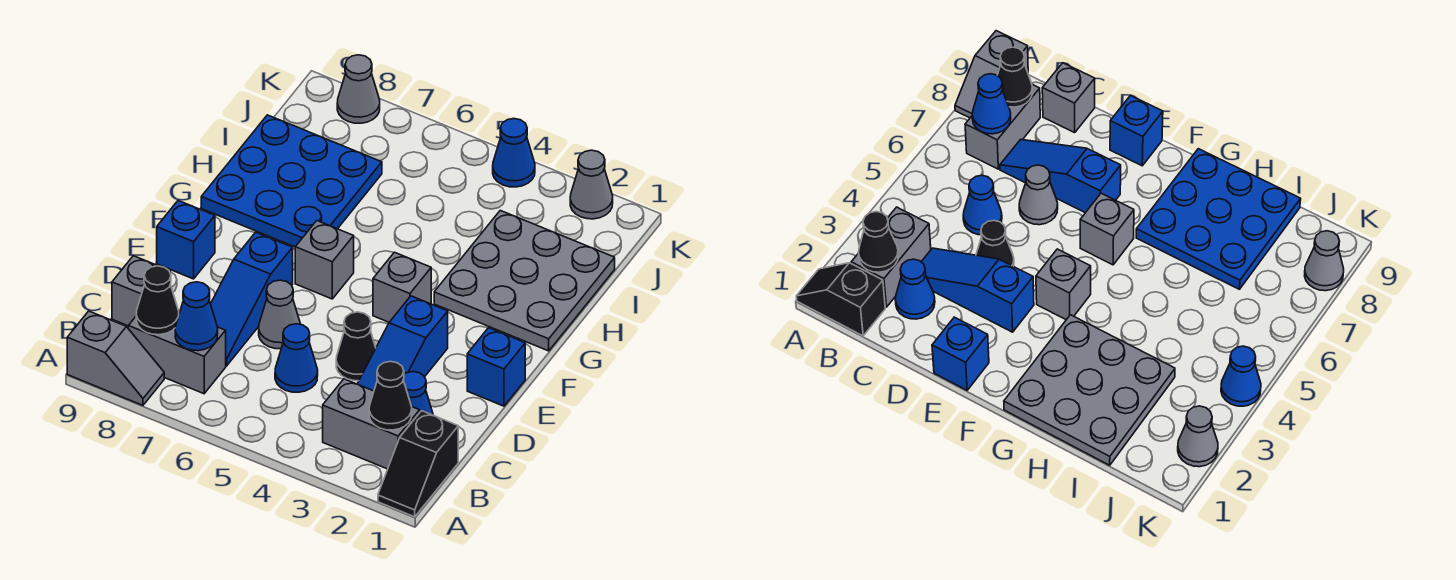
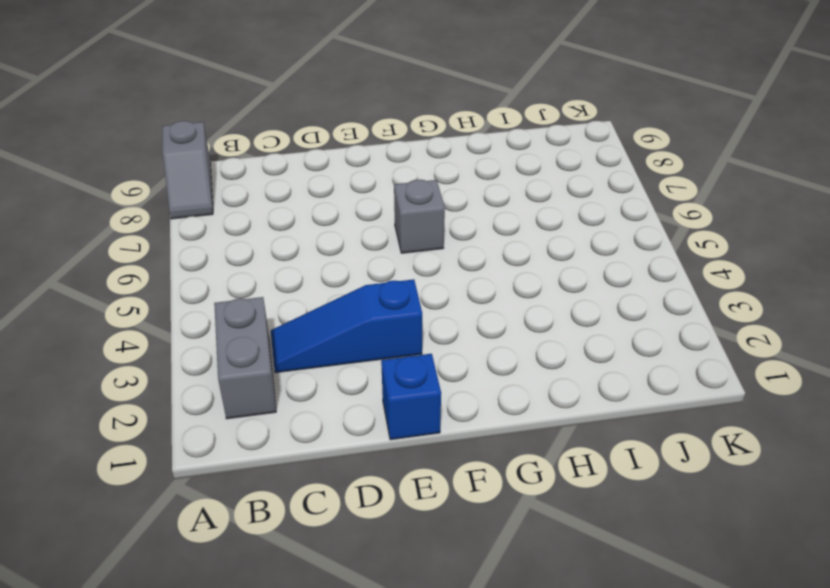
none -> black 1x2 slope [378,411,458,517]
none -> grey 1x2 brick [128,311,226,394]
none -> blue 1x1 cone [403,372,433,415]

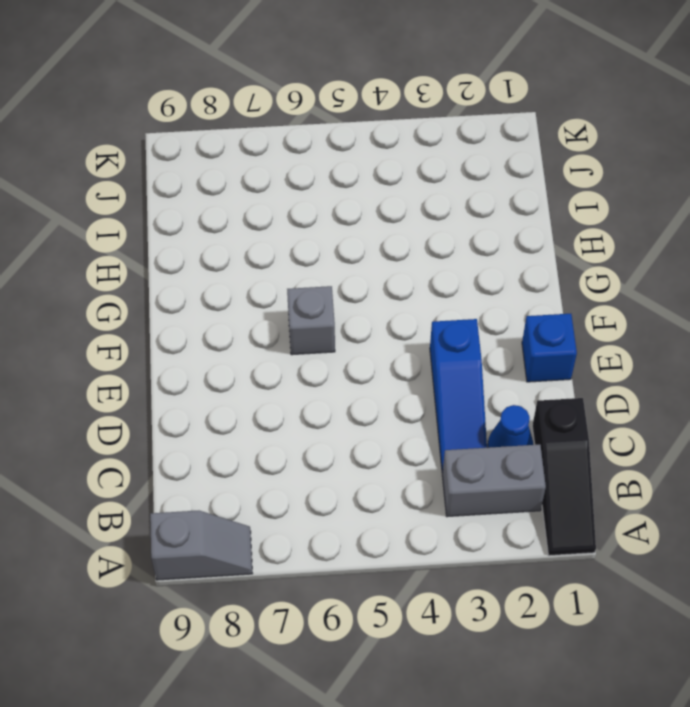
black 1x3 slope [532,398,596,556] -> black 1x2 slope [378,411,458,517]
none -> grey 1x2 brick [128,311,226,394]
none -> blue 1x1 cone [275,324,318,392]
none -> blue 1x3 slope [211,232,293,366]

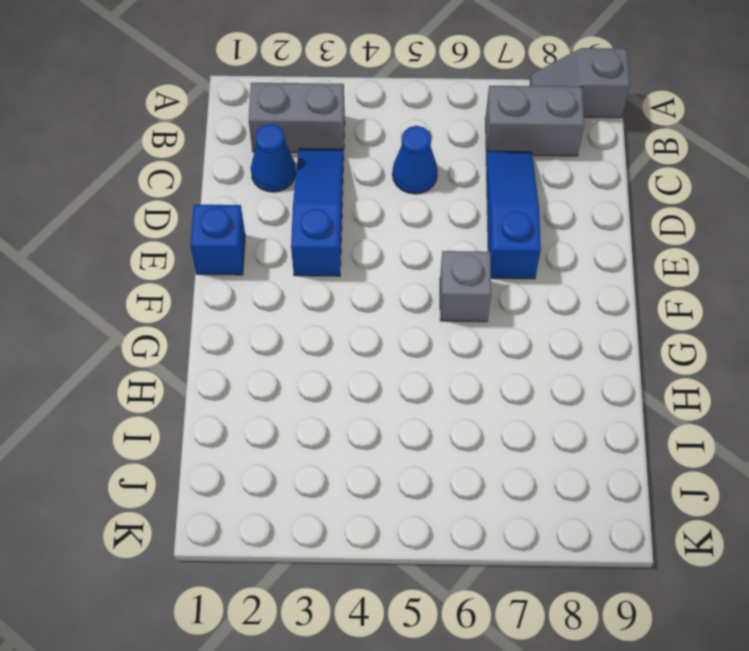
none -> black 1x2 slope [378,411,458,517]
none -> grey 1x1 brick [112,256,170,326]
none -> black 1x1 cone [336,312,376,381]

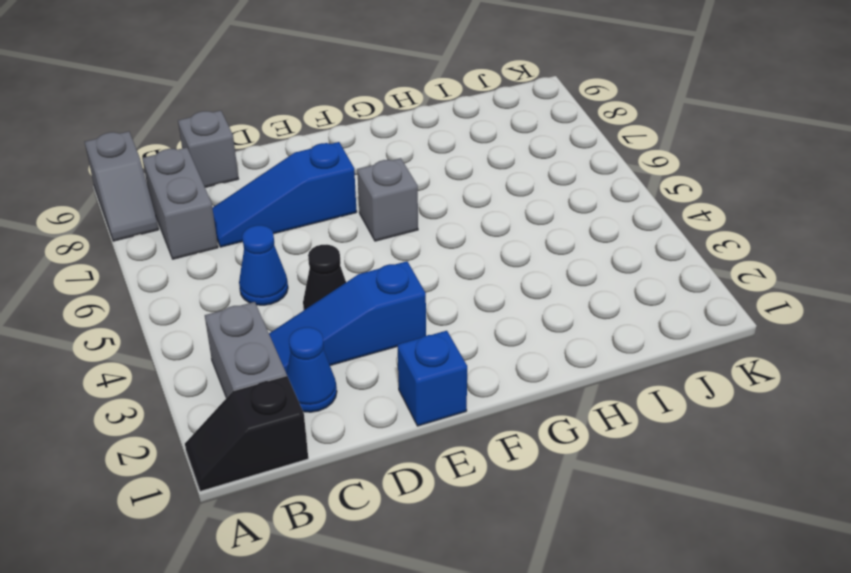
none -> grey 1x1 cone [259,280,300,349]
none -> blue 1x1 brick [157,201,215,279]
none -> grey 1x1 brick [373,252,431,322]

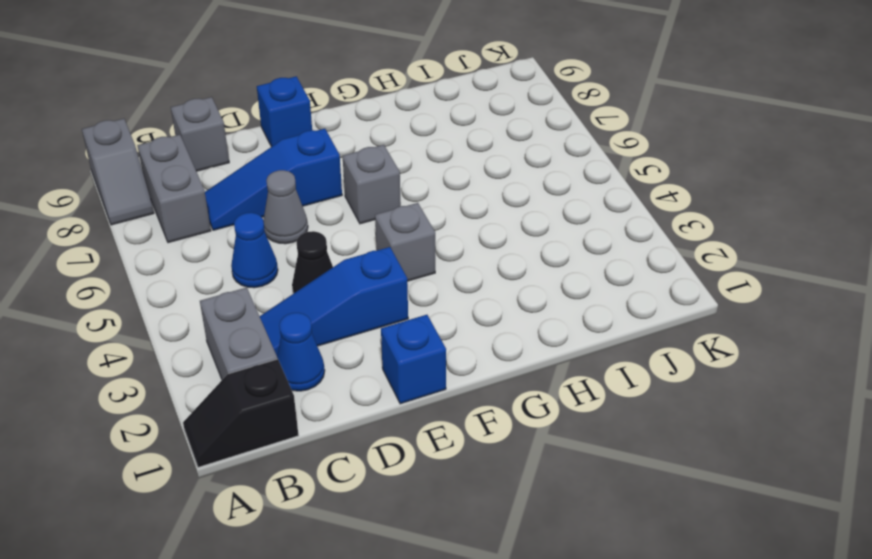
none -> grey 3x3 plate [434,210,615,351]
none -> blue 3x3 plate [201,115,382,247]
none -> grey 1x1 cone [570,150,613,219]

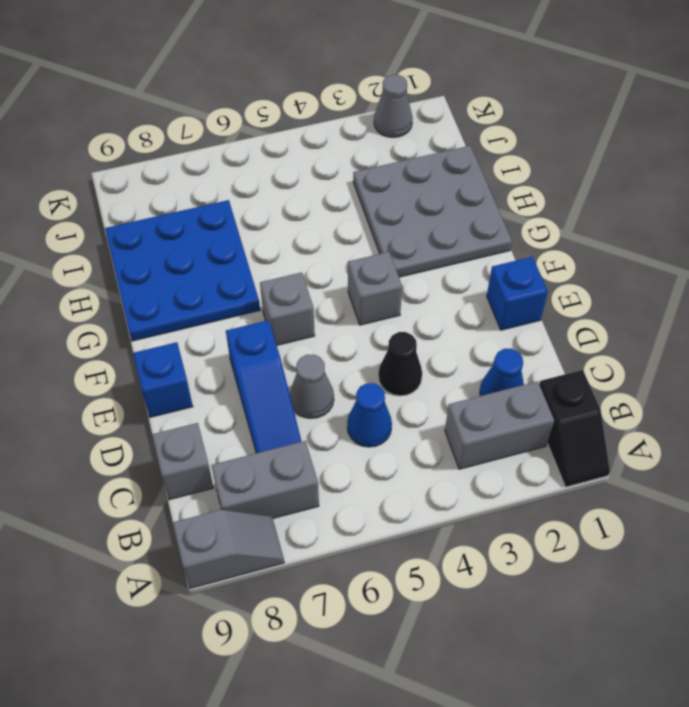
none -> blue 1x3 slope [358,296,448,391]
none -> blue 1x1 cone [493,119,535,187]
none -> grey 1x1 cone [337,55,380,123]

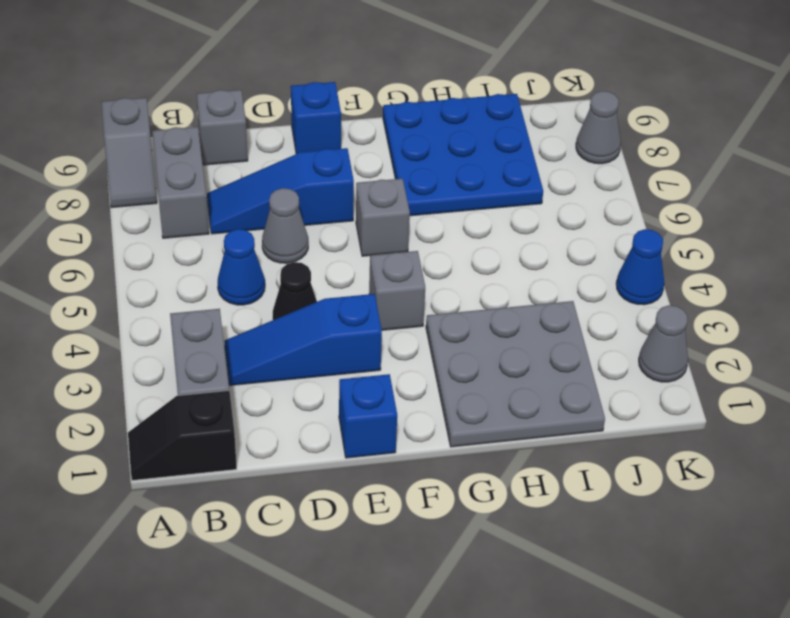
none -> blue 1x1 cone [403,372,433,415]
none -> black 1x1 cone [369,361,412,430]
none -> blue 1x1 cone [175,282,218,351]

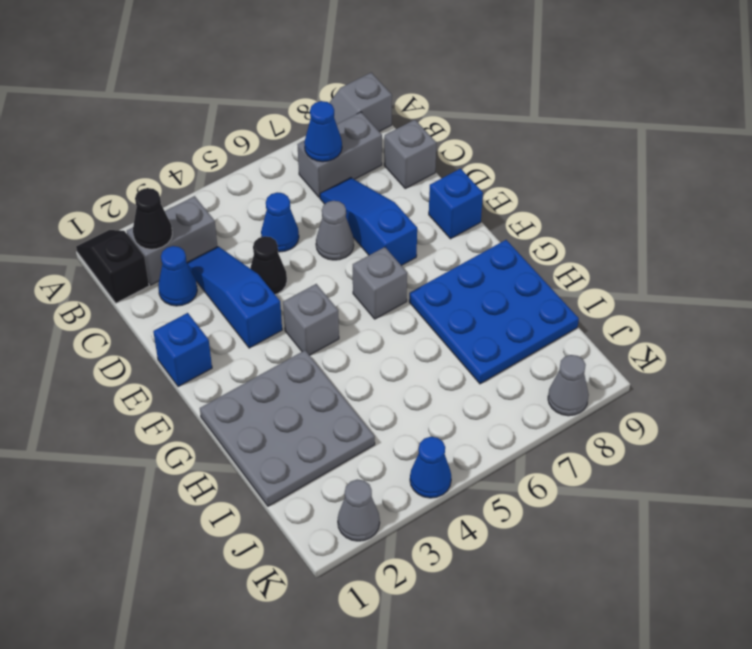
none -> black 1x1 cone [136,266,179,335]

